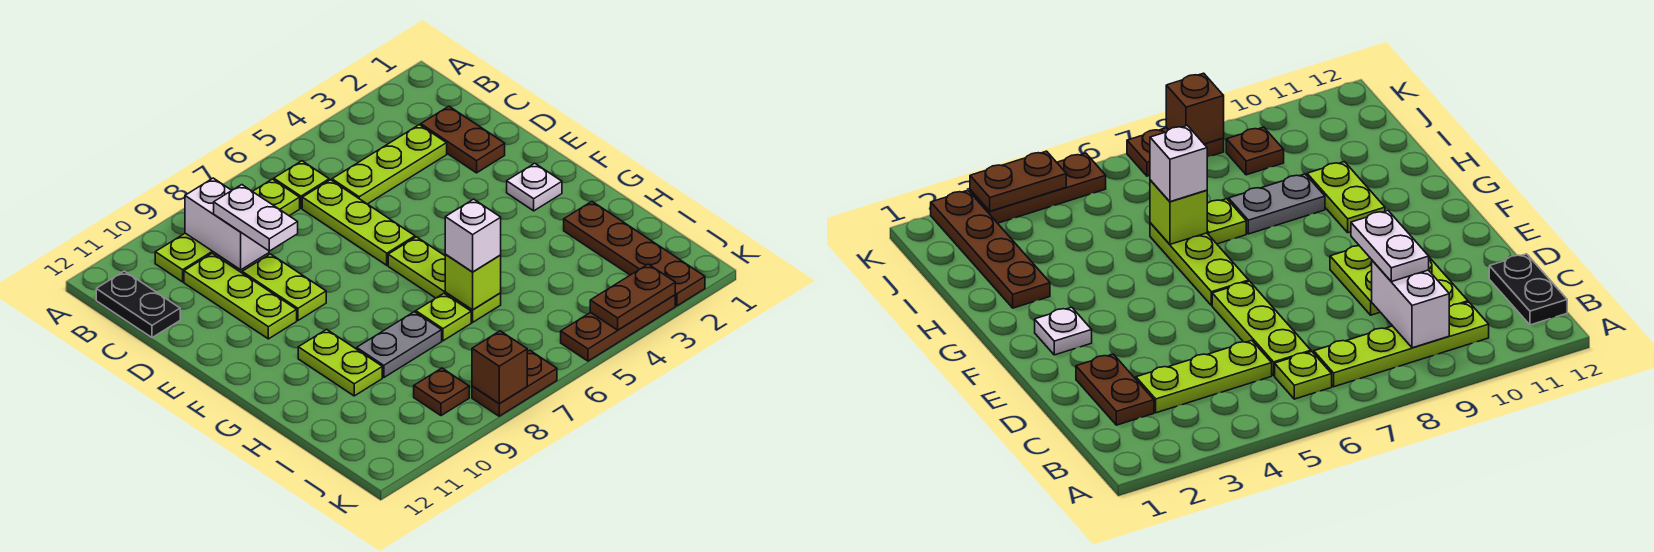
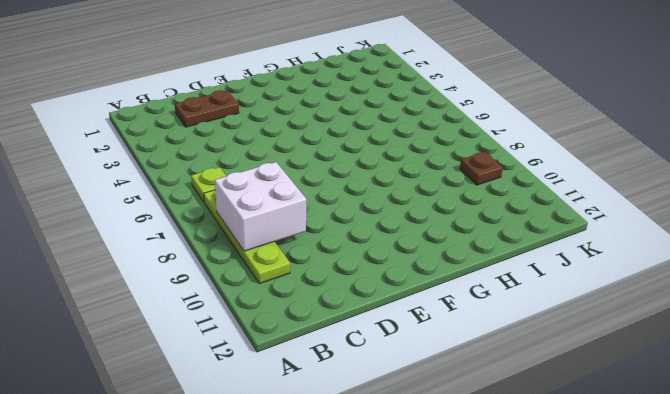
white 2x2 brick [215,162,306,251] -> white 1x2 brick [185,178,269,270]
none -> black 1x2 plate [96,271,180,338]
none -> lime 1x3 plate [332,125,447,204]
none -> lime 1x3 plate [302,180,415,265]

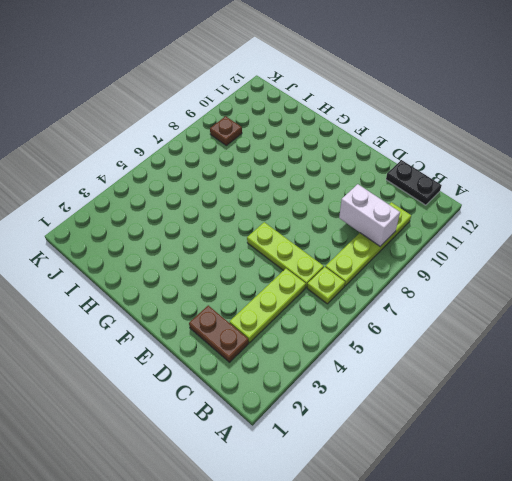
none -> lime 1x3 plate [184,253,297,339]
none -> lime 1x2 plate [242,254,326,320]
none -> white 1x1 plate [507,163,562,211]

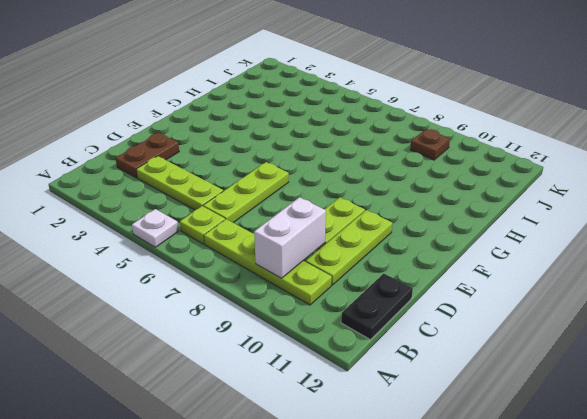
white 1x1 plate [132,209,179,247] -> white 1x1 plate moved to [507,163,562,211]
none -> lime 1x3 plate [388,237,501,322]
none -> lime 1x2 plate [298,329,382,396]
none -> brown 1x4 plate [564,202,705,306]

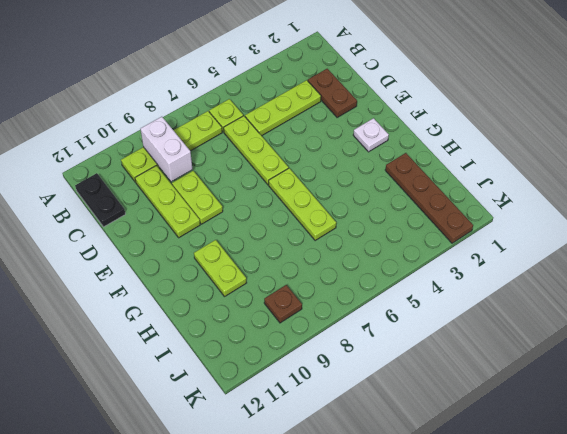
none -> lime 1x1 plate [416,293,471,341]
none -> grey 1x2 plate [357,312,442,378]
none -> brown 1x3 plate [561,295,675,361]

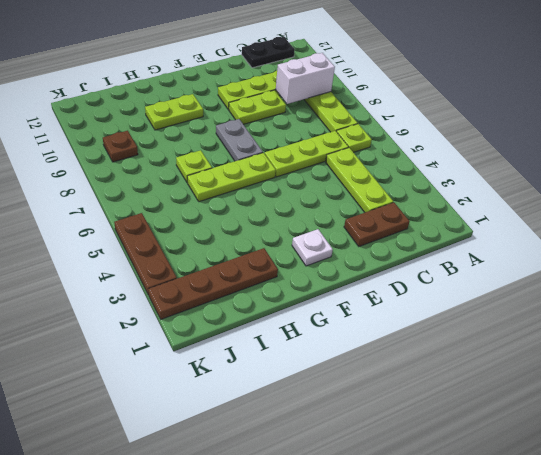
grey 1x2 plate [216,119,263,161] -> grey 1x2 plate moved to [357,312,442,378]
none -> brown 1x2 plate [472,350,557,416]
none -> lime 1x1 brick [445,255,501,310]
none -> brown 1x2 plate [590,264,675,330]

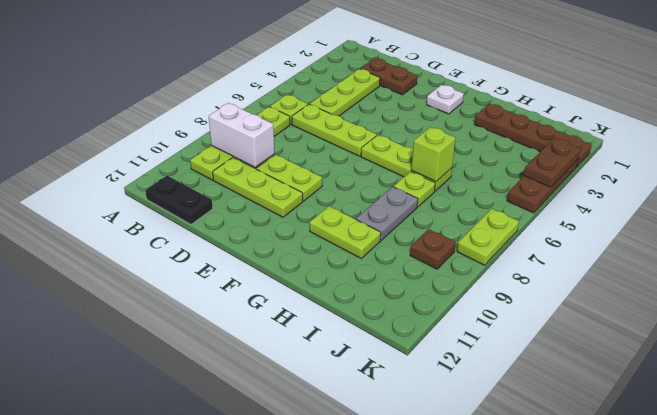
lime 1x2 plate [457,209,519,265] -> brown 1x2 plate [472,350,557,416]
none -> brown 1x1 brick [472,331,527,403]
none -> white 1x2 plate [214,185,298,251]
none -> white 1x1 brick [445,199,501,272]

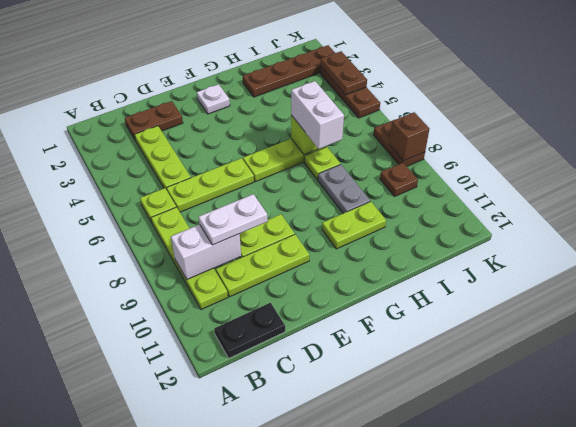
white 1x2 brick [291,81,344,149] -> white 1x1 brick [445,199,501,272]

